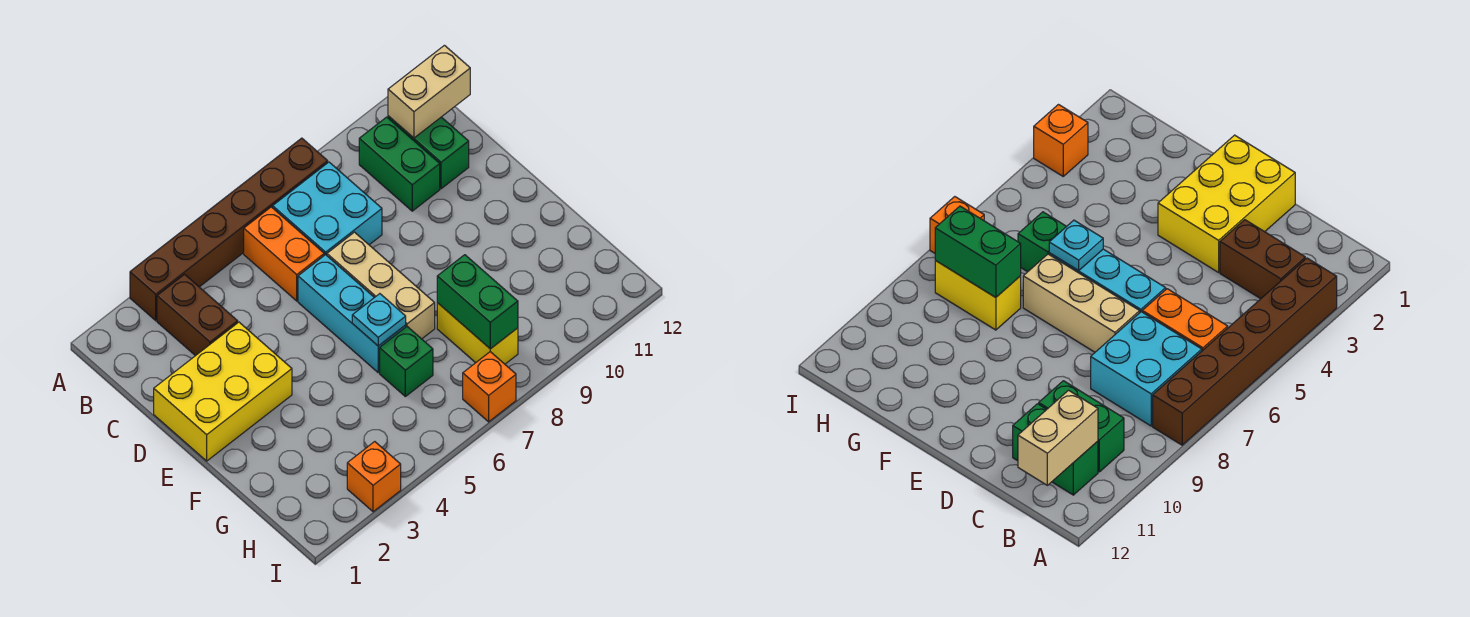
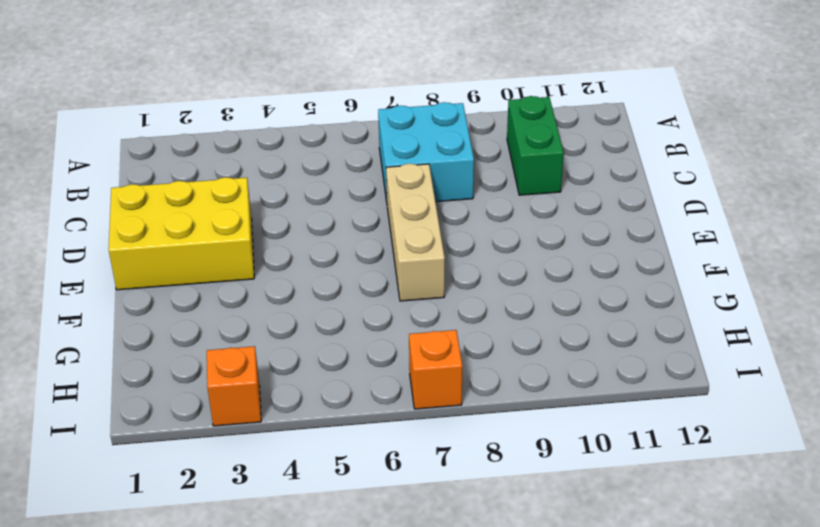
none -> brown 1x6 brick [130,138,328,321]
none -> brown 1x2 brick [157,274,238,356]
none -> orange 1x2 brick [244,207,324,301]

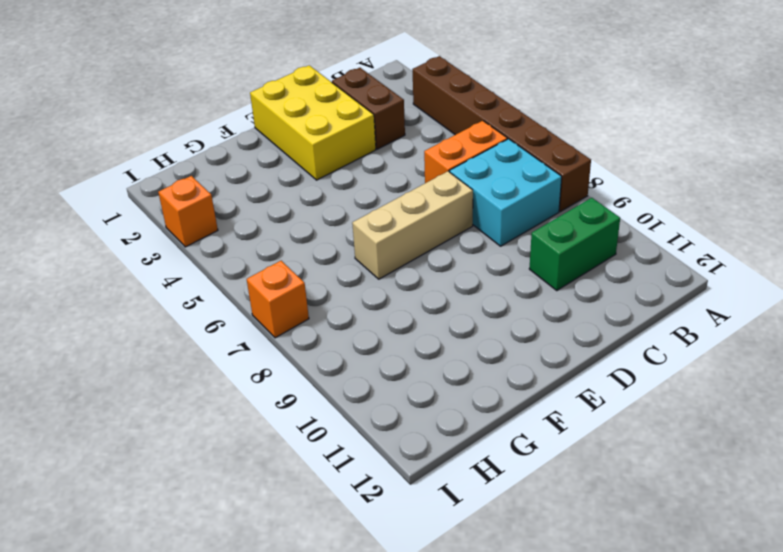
brown 1x2 brick [332,68,405,149] -> brown 1x2 brick turned to [157,274,238,356]
none -> green 1x2 brick [388,116,469,189]
none -> cyan 1x3 brick [298,255,406,372]
none -> green 1x1 brick [380,327,433,396]

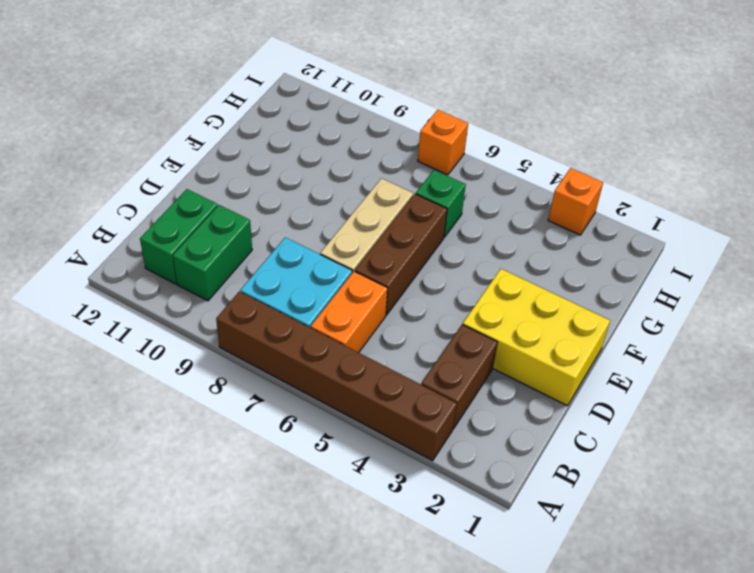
brown 1x3 brick [355,194,447,315] -> cyan 1x3 brick [298,255,406,372]
none -> yellow 1x2 brick [437,303,518,364]
none -> tan 1x2 brick [388,45,470,138]
none -> cyan 1x1 plate [352,294,406,346]

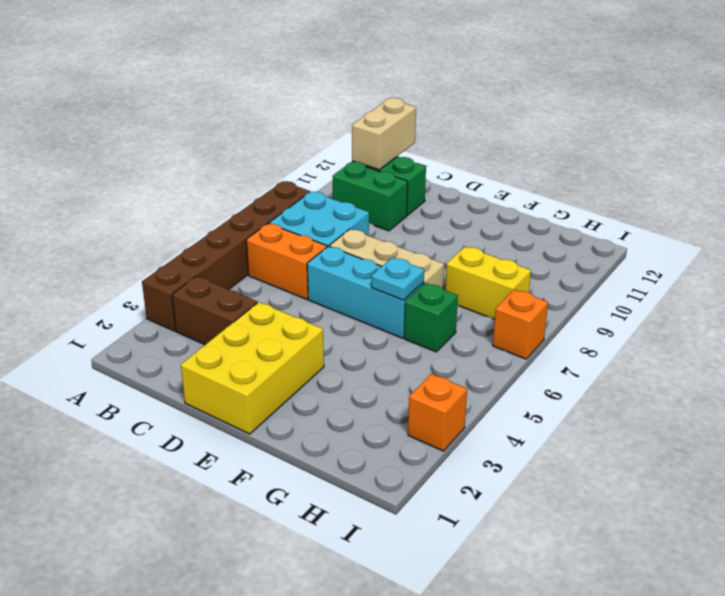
none -> green 1x2 brick [437,255,518,349]

